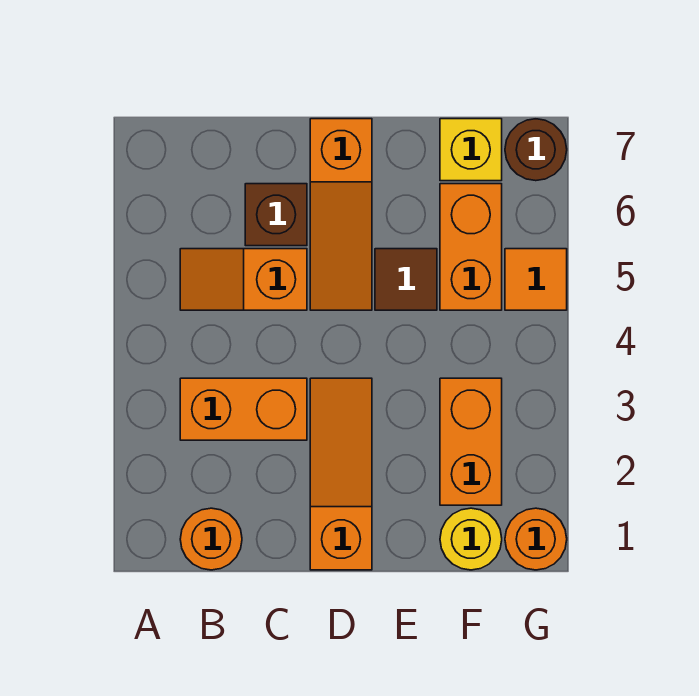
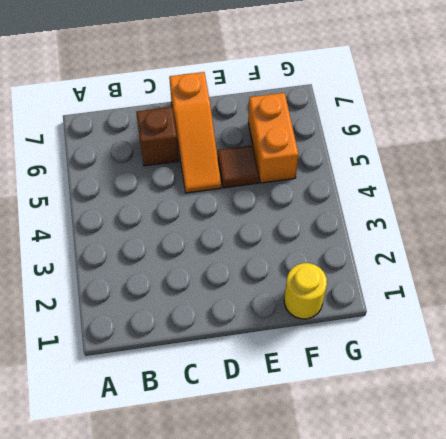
none -> orange 1x1 round brick [180,508,242,570]
none -> orange 1x2 brick [180,378,307,440]
none -> orange 1x2 slope [180,249,307,310]

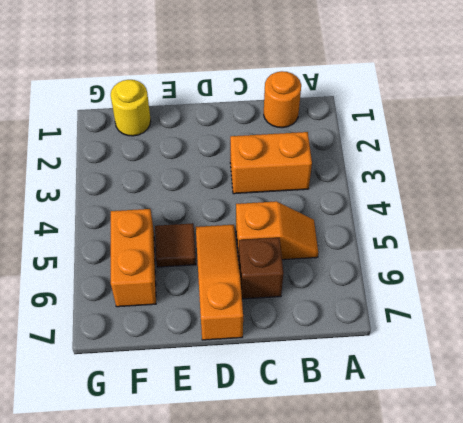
none -> orange 1x3 slope [310,378,372,570]
none -> orange 1x2 brick [440,378,502,505]
none -> yellow 1x1 brick [440,119,502,181]

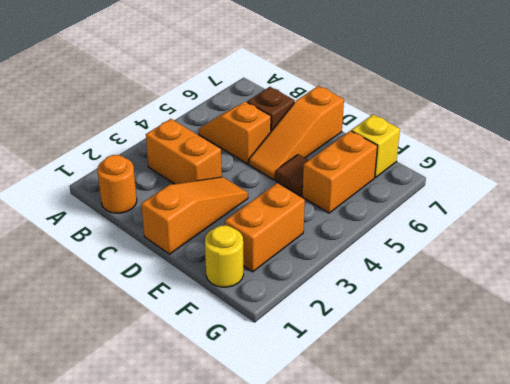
none -> orange 1x1 round brick [505,508,567,570]
none -> orange 1x1 tile [505,249,567,310]
none -> brown 1x1 round brick [505,119,567,181]

